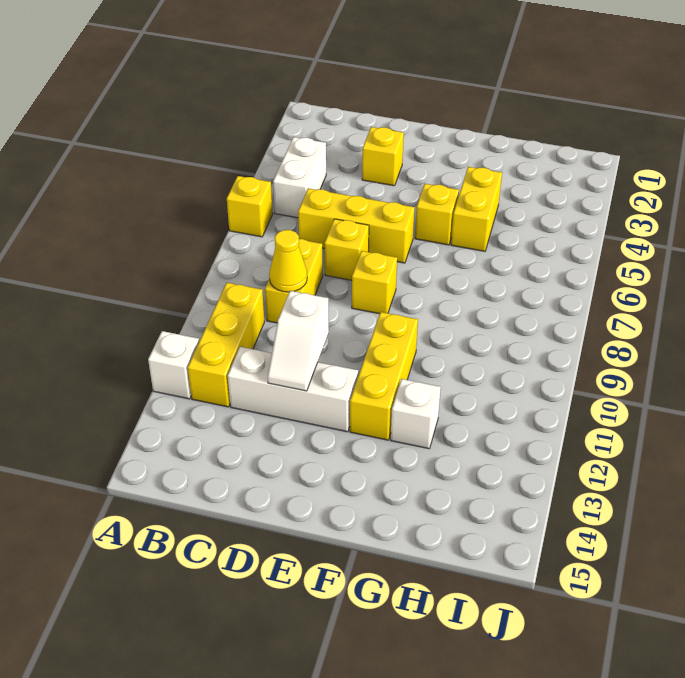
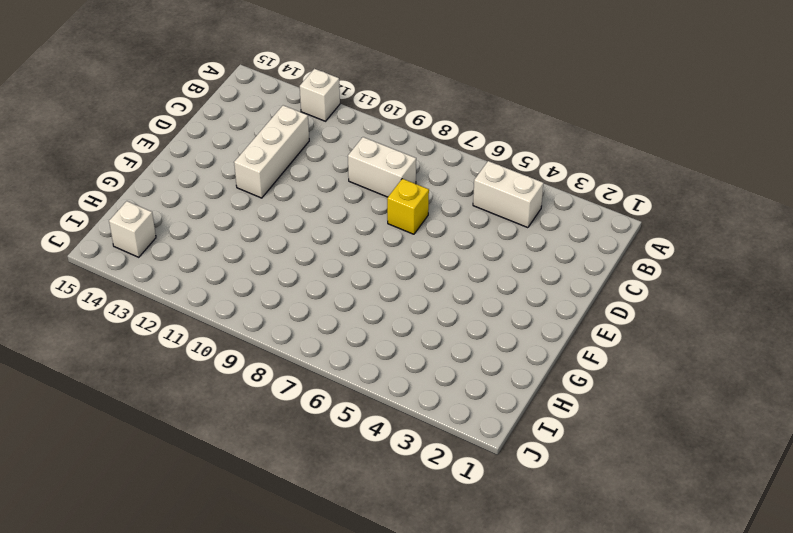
white 1x2 brick [348,137,416,197] -> yellow 1x2 brick [265,239,323,323]
white 1x1 brick [109,201,156,257] -> white 1x1 brick moved to [391,379,441,449]
none -> yellow 1x1 brick [227,176,273,237]
none -> yellow 1x3 brick [188,283,264,407]
none -> yellow 1x3 brick [298,188,415,263]

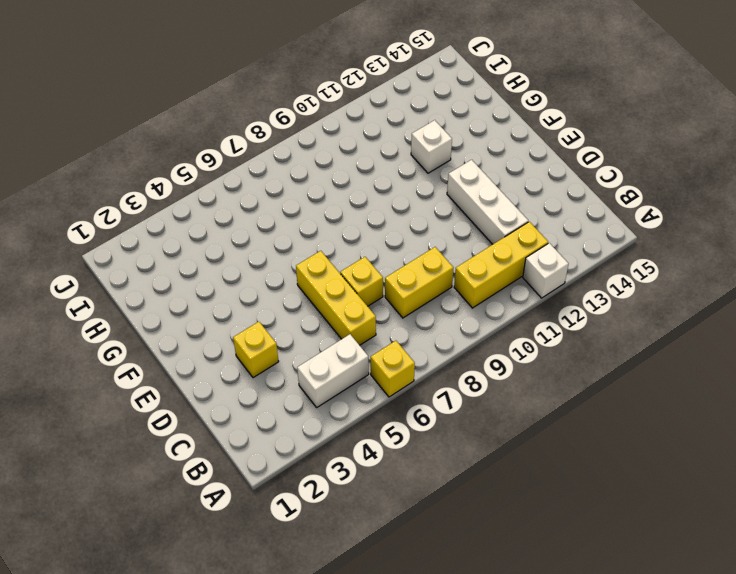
none -> yellow 1x1 brick [352,251,397,314]
none -> yellow 1x1 brick [415,184,459,245]
none -> yellow 1x3 brick [350,312,418,440]

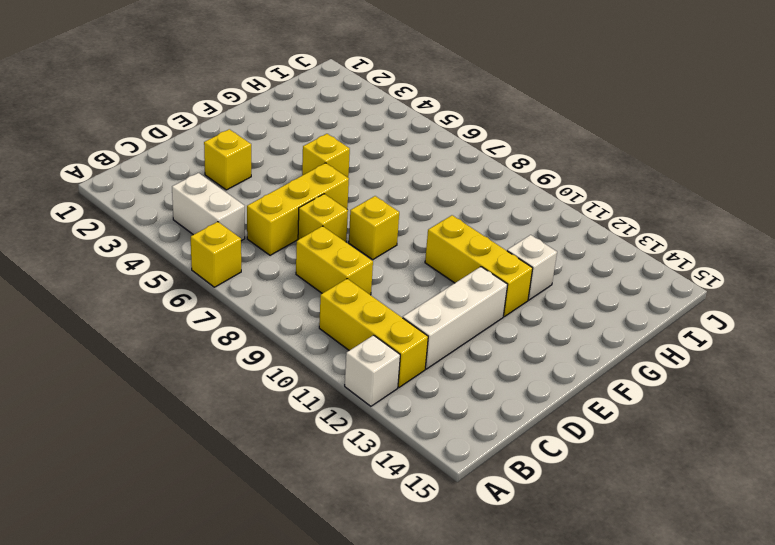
none -> yellow 1x2 brick [451,167,502,251]
none -> yellow 1x1 cone [269,230,307,292]
none -> white 1x2 slope [268,291,329,391]

